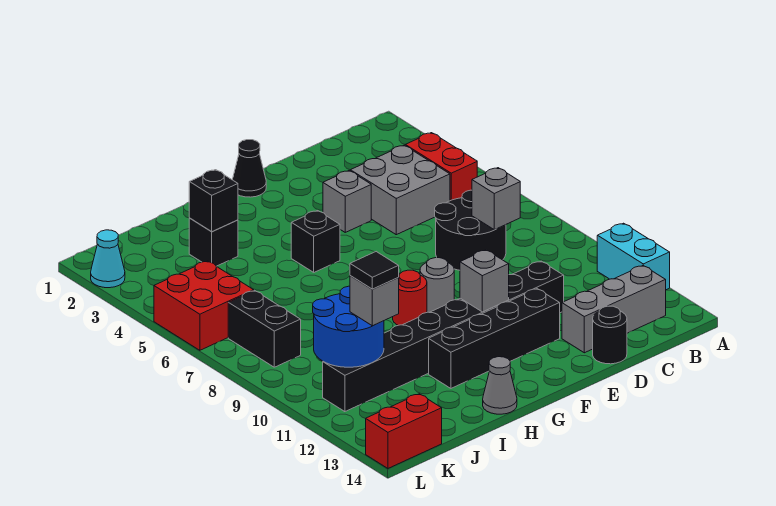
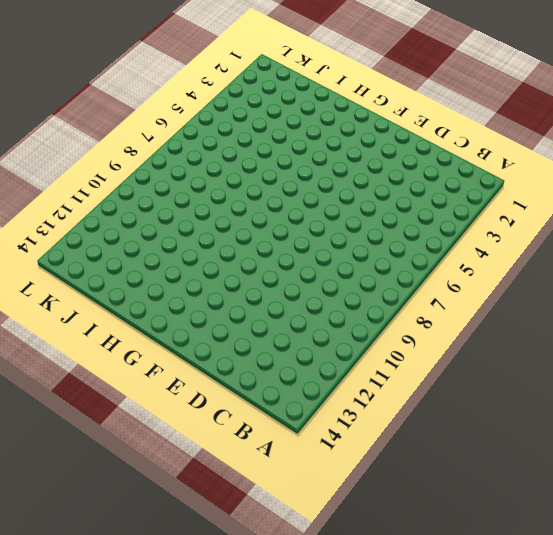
none -> cyan 1x2 brick [597,223,670,290]
none -> red 1x2 brick [405,133,477,201]
none -> grey 1x3 brick [562,266,666,353]

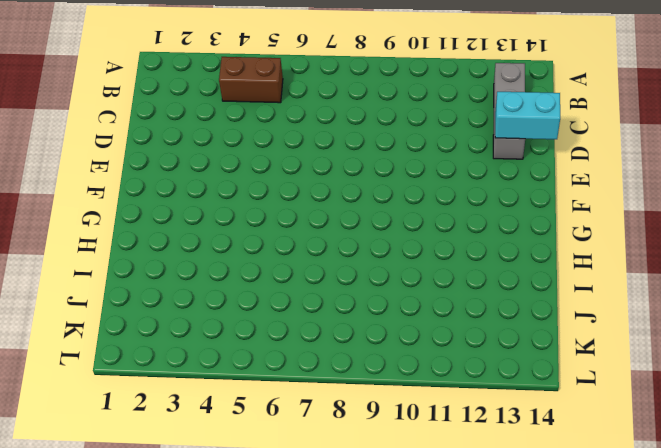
brown 1x2 brick [219,57,283,103] -> red 1x2 brick [405,133,477,201]
cyan 1x2 brick [495,92,560,139] -> cyan 1x2 brick moved to [597,223,670,290]
none -> grey 2x2 brick [350,145,450,235]
none -> black 2x2 round brick [435,190,506,270]
none -> black 1x8 brick [323,261,564,412]

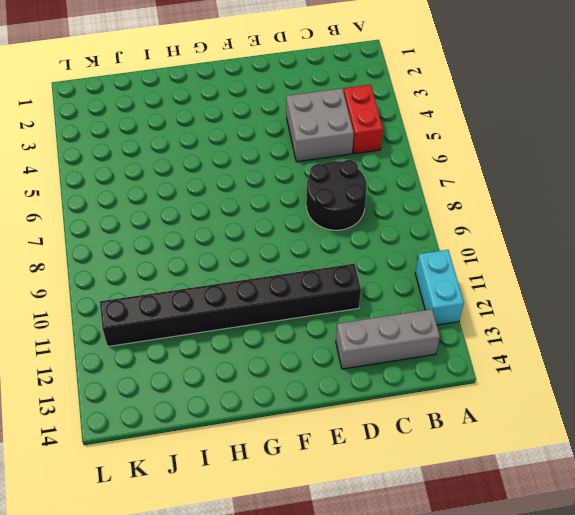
none -> black 1x1 round brick [593,306,627,364]
none -> grey 1x1 brick [323,171,371,232]
none -> black 1x4 brick [429,289,560,388]

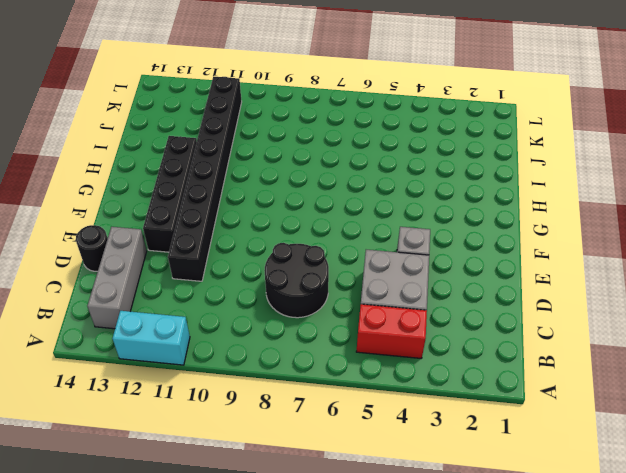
none -> black 1x1 cone [232,140,266,197]
none -> grey 1x1 round brick [420,258,454,312]
none -> black 1x1 brick [291,211,340,272]

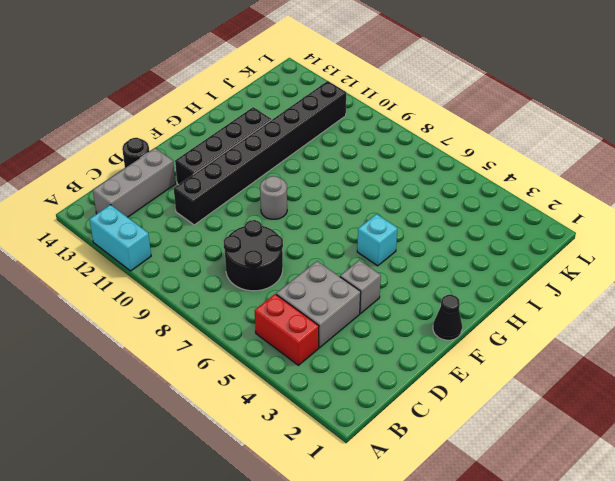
cyan 1x1 brick [357,214,397,266] -> black 1x1 brick [291,211,340,272]
none -> red 1x1 round brick [393,270,427,325]
none -> grey 1x1 cone [483,357,517,414]
none -> black 1x1 brick [189,218,238,266]

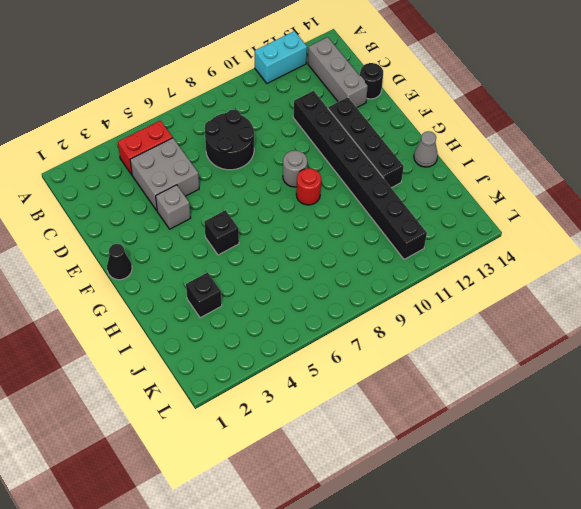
none -> red 2x2 brick [154,261,254,350]
none -> black 1x2 brick [228,290,301,367]
none -> red 1x2 brick [366,394,442,468]

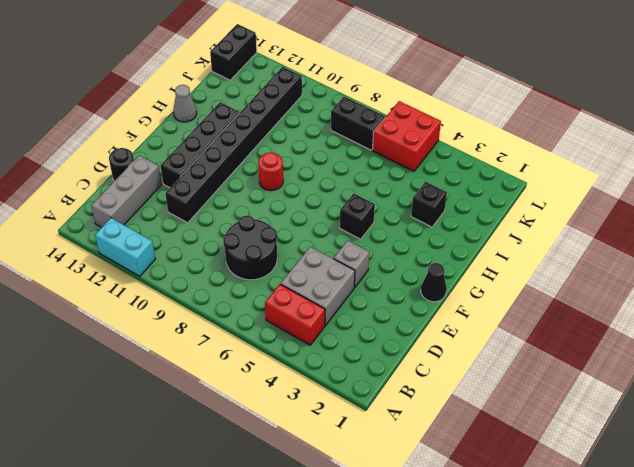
black 1x2 brick [210,24,257,80] -> red 1x2 brick [366,394,442,468]
none -> grey 1x1 round brick [420,258,454,312]
none -> cyan 1x1 cone [91,230,125,288]
none -> grey 1x1 brick [472,168,520,230]

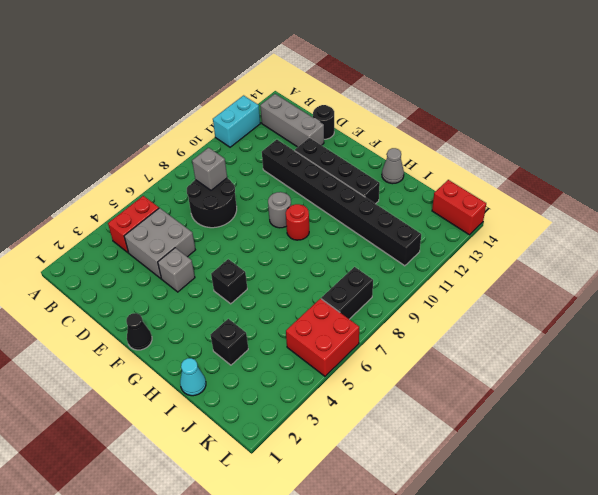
cyan 1x1 cone [180,358,206,396] -> cyan 1x1 cone moved to [91,230,125,288]
none -> grey 1x1 brick [460,250,509,312]
none -> black 1x1 brick [189,170,238,232]
none -> blue 2x2 round brick [313,286,384,367]

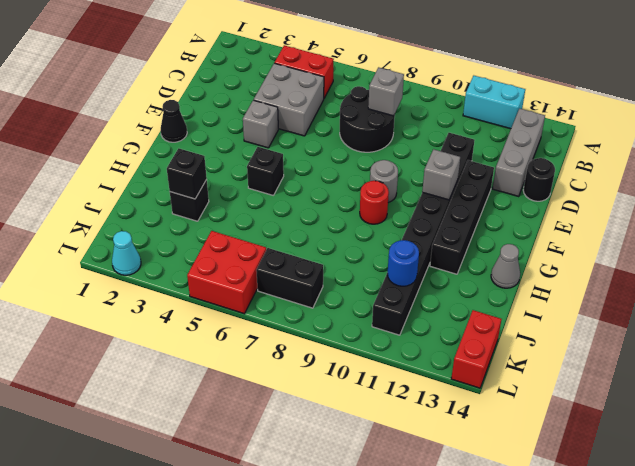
blue 1x1 round brick [388,240,419,286] -> blue 2x2 round brick [313,286,384,367]
none -> grey 1x1 brick [350,276,399,326]
none -> black 1x1 tile [350,252,399,289]

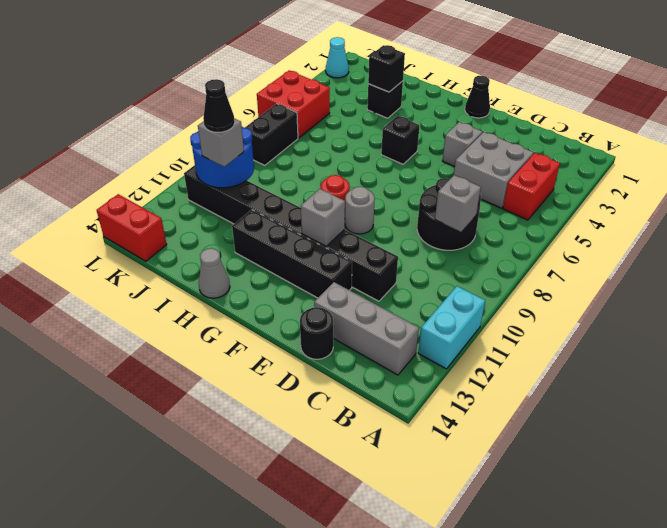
black 1x1 cone [203,79,235,133] -> black 1x1 tile [350,252,399,289]

